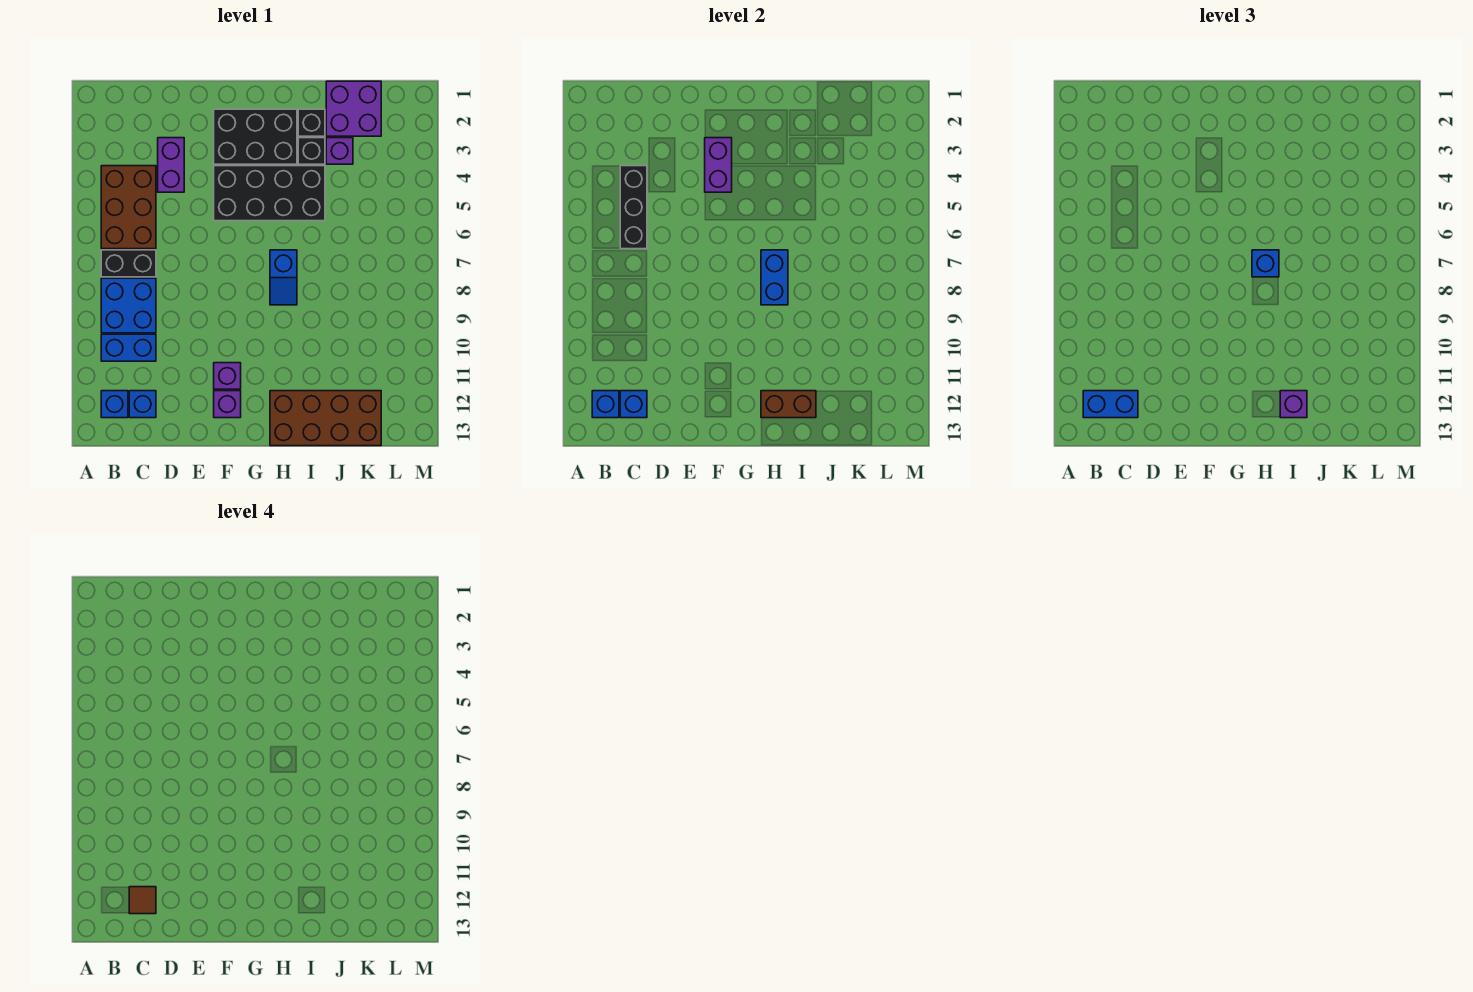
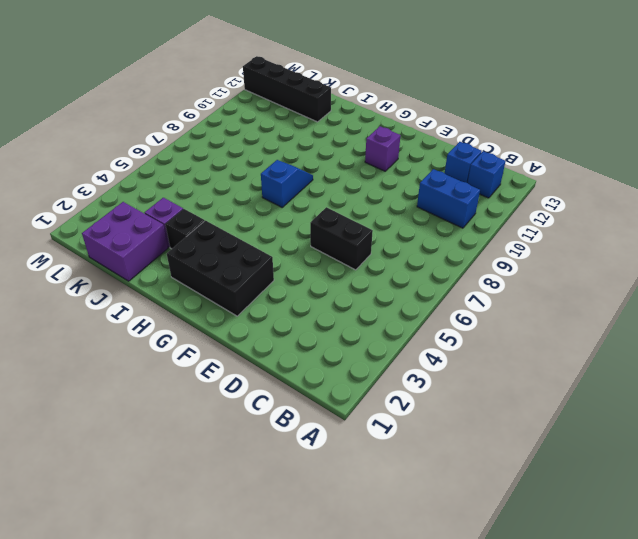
black 1x2 brick [310,207,373,270] -> black 1x2 brick moved to [101,250,156,277]
black 1x4 brick [243,56,331,122] -> brown 2x4 brick [270,391,381,446]
none -> brown 2x3 brick [101,166,156,249]
none -> blue 2x2 brick [101,278,156,333]
none -> purple 1x2 brick [158,138,184,192]

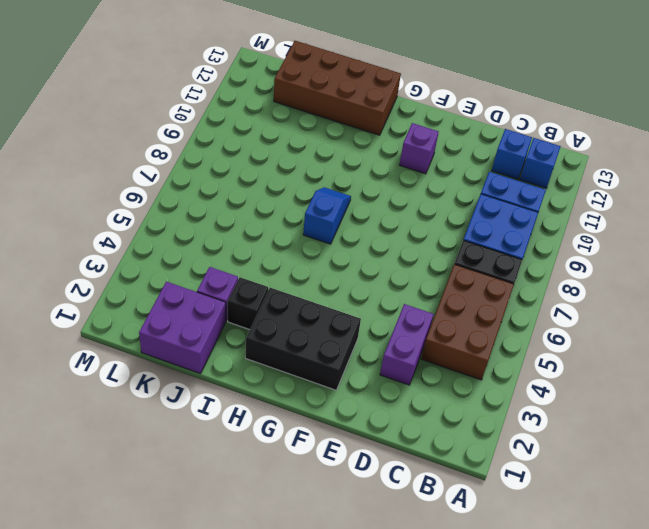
none -> black 2x4 brick [214,166,325,221]
none -> purple 1x1 brick [214,391,241,418]
none -> black 1x1 brick [298,109,325,136]

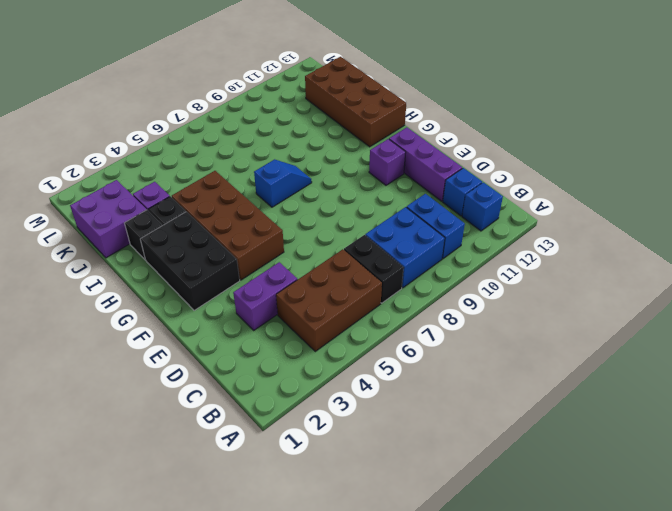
purple 1x3 brick [389,127,462,201] -> purple 1x1 brick [214,391,241,418]
brown 2x4 brick [172,171,284,280] -> black 2x4 brick [214,166,325,221]
none -> blue 1x1 brick [592,391,619,418]
none -> black 1x3 brick [620,166,647,249]
none -> blue 1x1 brick [620,391,647,418]

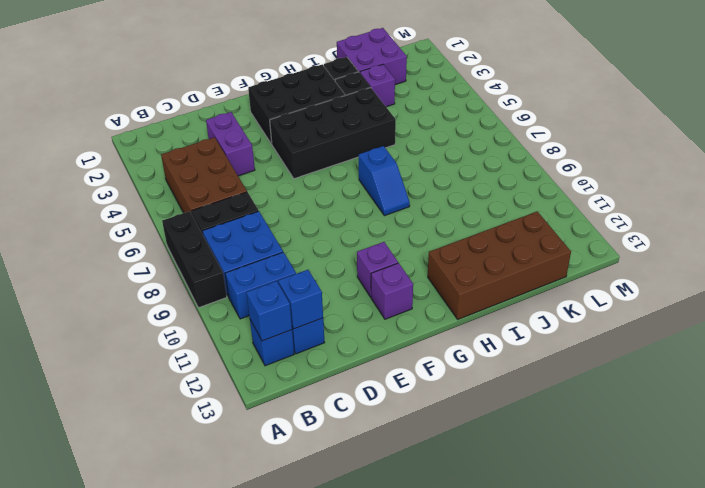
black 1x3 brick [162,211,227,308] -> black 1x3 brick moved to [620,166,647,249]
none -> purple 1x2 brick [705,138,732,192]
none -> blue 1x2 brick [761,250,788,305]
none -> brown 1x2 brick [761,391,816,418]

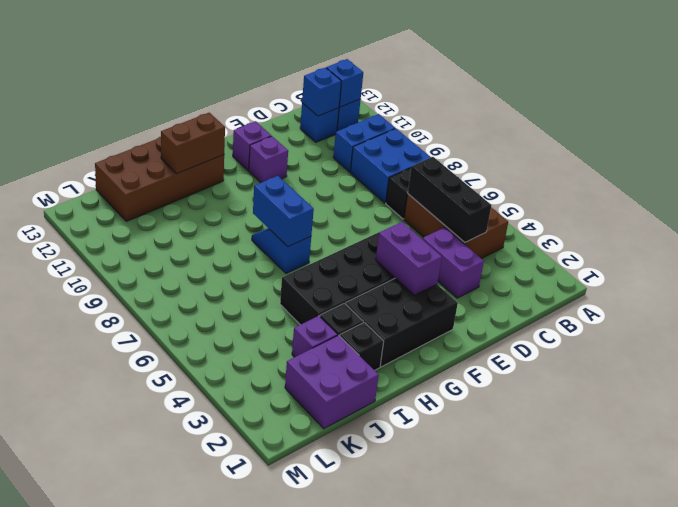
none -> blue 1x2 brick [1083,391,1138,418]
none -> blue 1x1 brick [1252,250,1279,277]
none -> purple 1x1 brick [1280,391,1307,418]

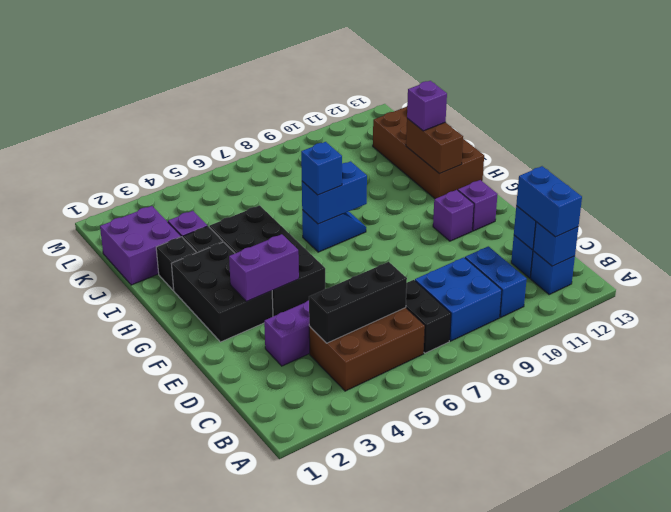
none -> brown 1x1 tile [129,887,156,914]

